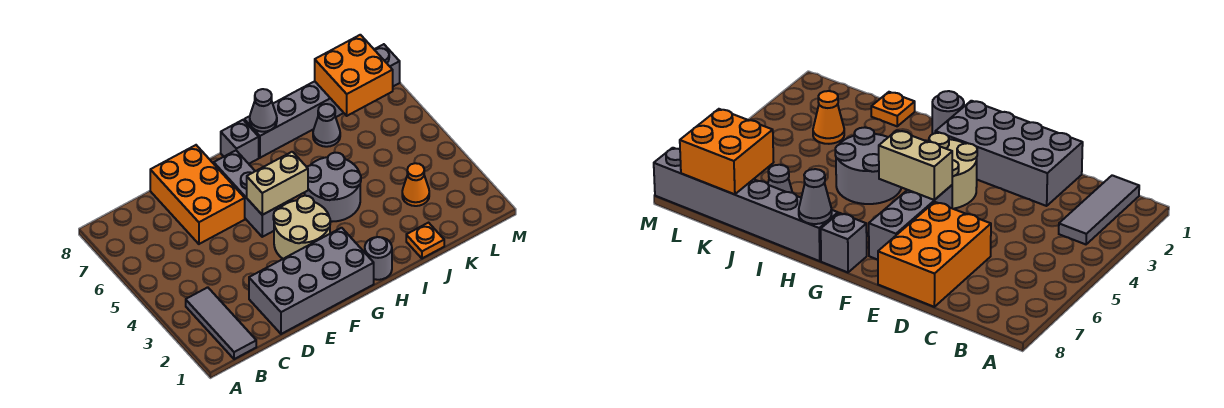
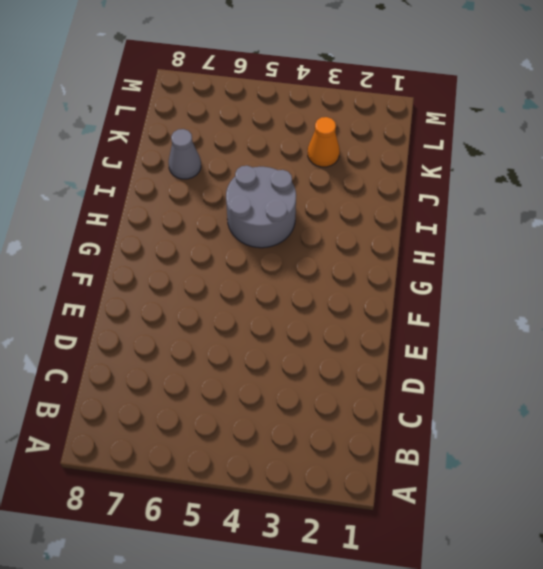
none -> grey 1x3 tile [186,287,256,359]
none -> grey 2x4 brick [249,228,374,334]
none -> orange 2x3 brick [150,145,245,244]

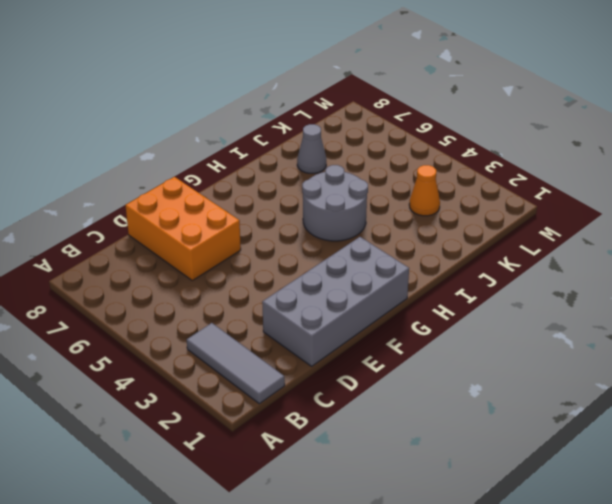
none -> tan 2x2 round brick [273,196,330,259]
none -> grey 1x3 brick [214,151,285,237]
none -> grey 1x1 brick [221,120,259,164]

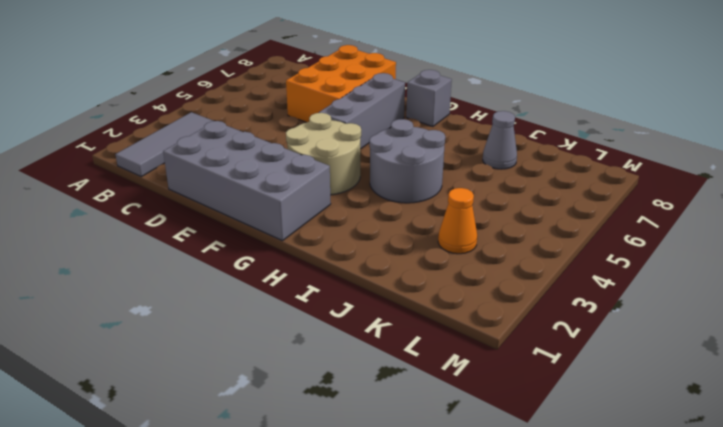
none -> grey 1x1 round brick [365,237,392,280]
none -> grey 1x6 brick [244,44,400,158]
none -> orange 1x1 plate [406,223,444,258]

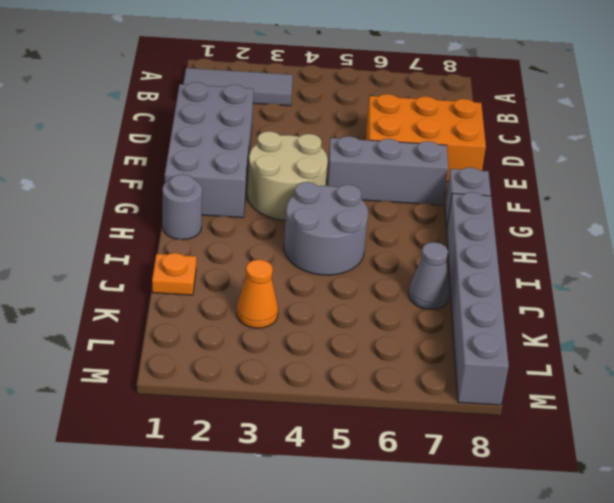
none -> tan 1x2 brick [247,152,308,215]
none -> grey 1x1 cone [250,89,277,132]
none -> orange 2x2 brick [315,35,393,116]

